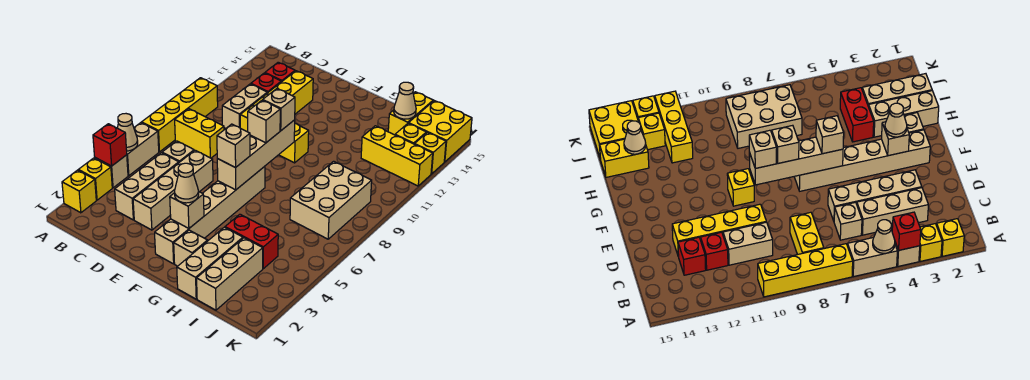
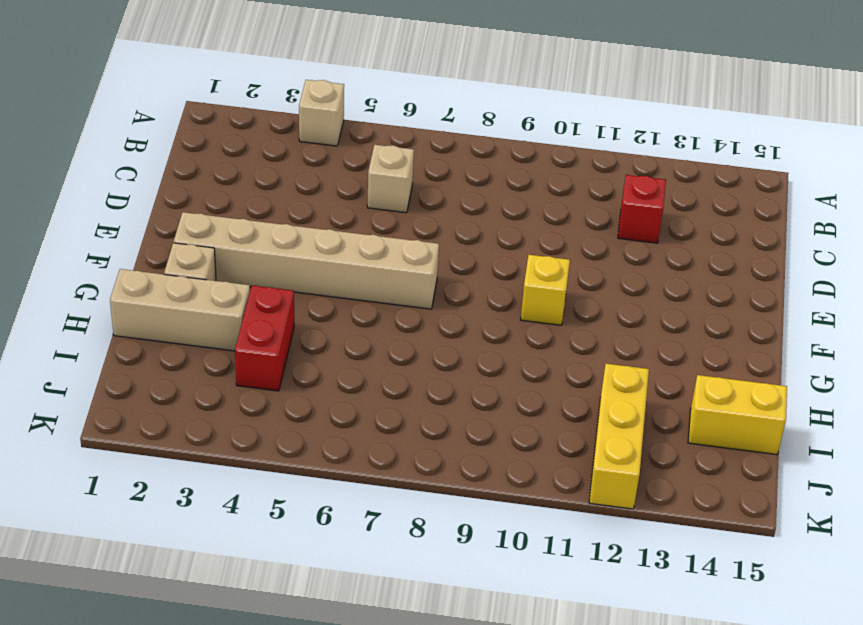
none -> yellow 1x1 brick [62,170,96,213]
none -> yellow 1x1 brick [78,158,112,200]
none -> tan 1x2 brick [127,123,159,176]
none -> yellow 1x4 brick [142,78,218,152]

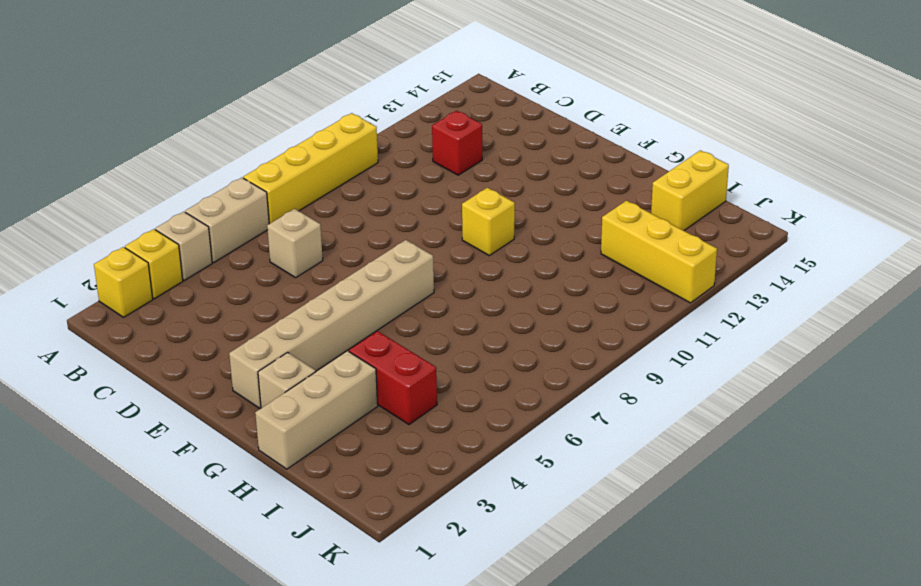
none -> yellow 1x2 brick [175,109,224,158]
none -> tan 1x3 brick [115,153,179,220]
none -> tan 1x2 brick [222,84,267,128]
none -> red 1x1 brick [265,62,295,82]

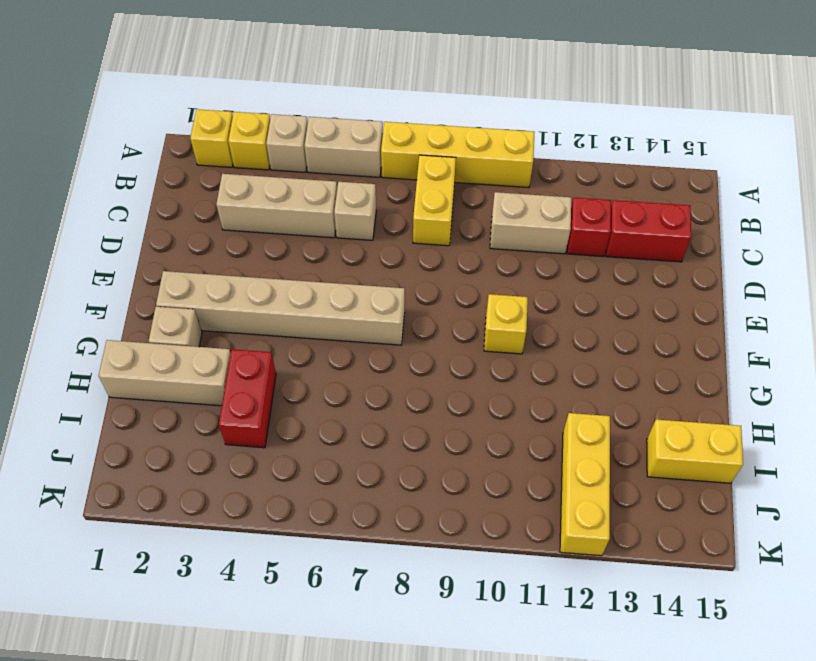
red 1x2 brick [606,200,691,262] -> red 1x1 brick [265,62,295,82]
none -> tan 1x4 brick [133,150,213,230]
none -> yellow 1x4 brick [240,71,313,132]
none -> tan 1x3 brick [197,238,263,310]
none -> tan 2x3 brick [290,161,372,239]

